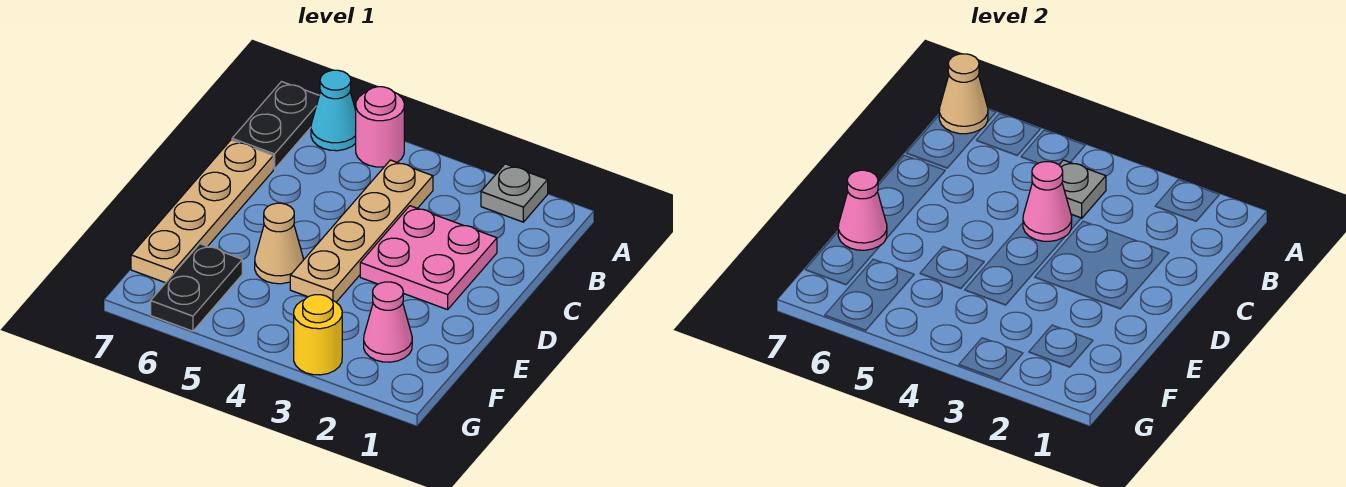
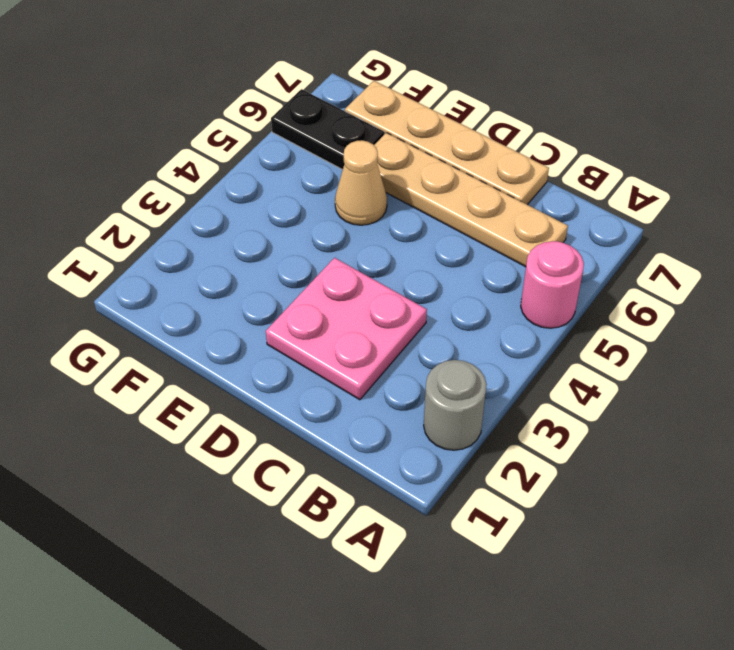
grey 1x1 round brick [424,360,487,450] -> grey 1x1 plate [481,164,548,222]
tan 1x4 plate [374,133,568,267] -> tan 1x4 plate moved to [290,160,433,302]
none -> cyan 1x1 cone [311,70,356,151]
none -> black 1x2 plate [232,82,319,169]
none -> pink 1x1 cone [364,282,412,362]

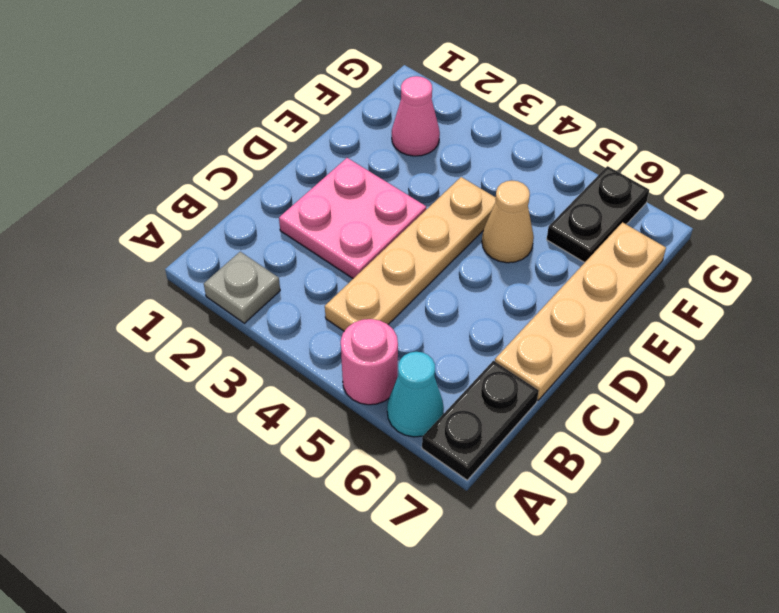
none -> yellow 1x1 round brick [294,295,342,375]
none -> tan 1x1 cone [939,54,988,134]
none -> grey 1x1 plate [1059,160,1106,218]

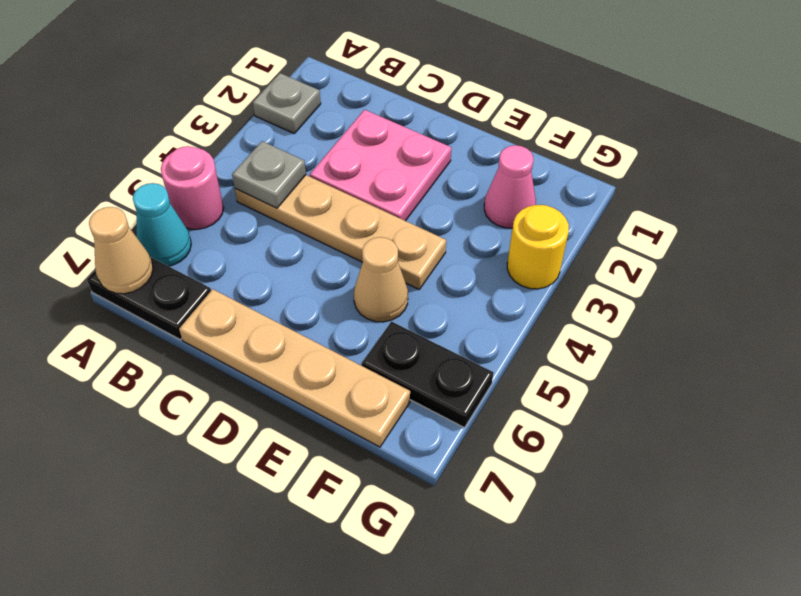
none -> pink 1x1 cone [1023,162,1072,241]
none -> pink 1x1 cone [838,170,887,250]

